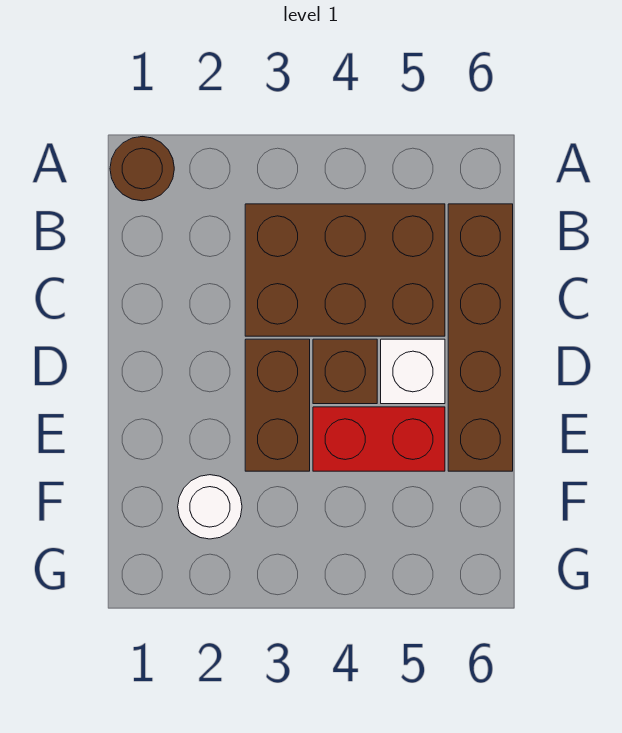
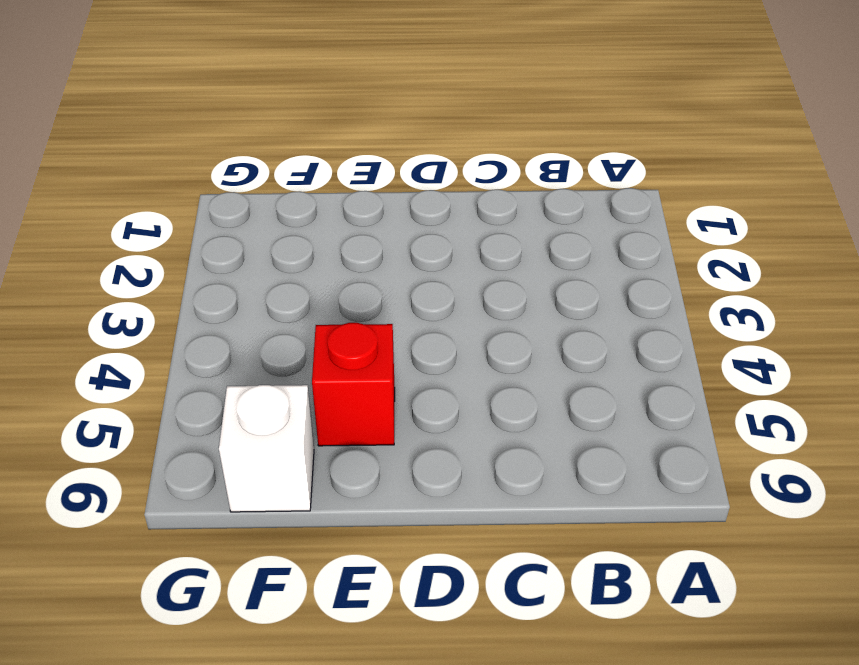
red 1x1 brick [312,323,395,446] -> red 1x2 brick [313,407,445,471]
white 1x1 brick [219,385,314,512] -> white 1x1 brick moved to [381,339,445,404]
none -> brown 1x1 round brick [110,137,174,201]
none -> brown 2x3 brick [245,204,445,336]

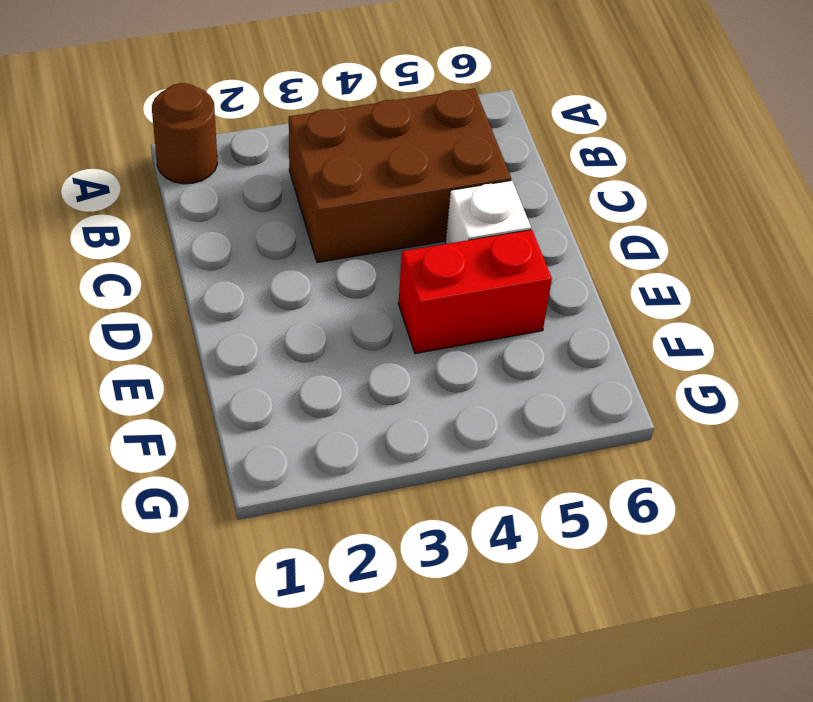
none -> brown 1x4 brick [448,204,513,471]
none -> brown 1x2 brick [245,339,310,471]

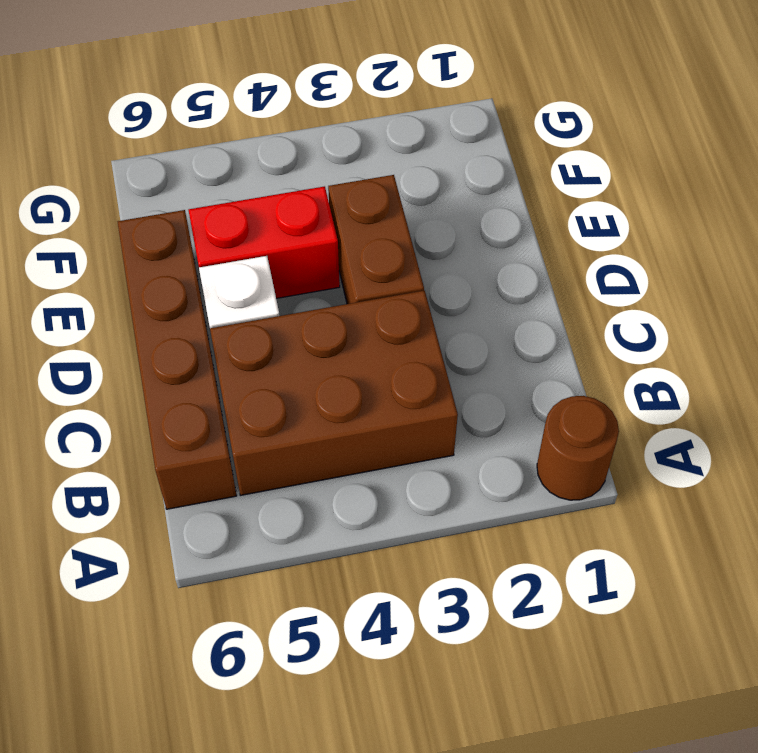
none -> brown 1x1 brick [313,339,377,404]
none -> white 1x1 round brick [178,475,242,539]

